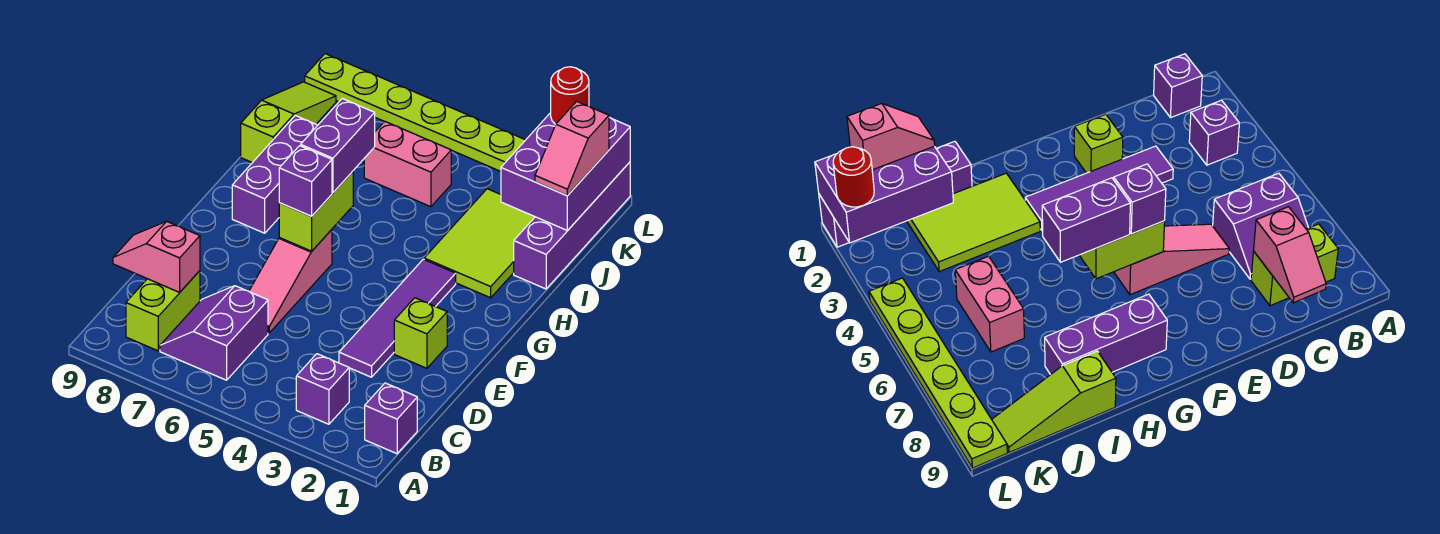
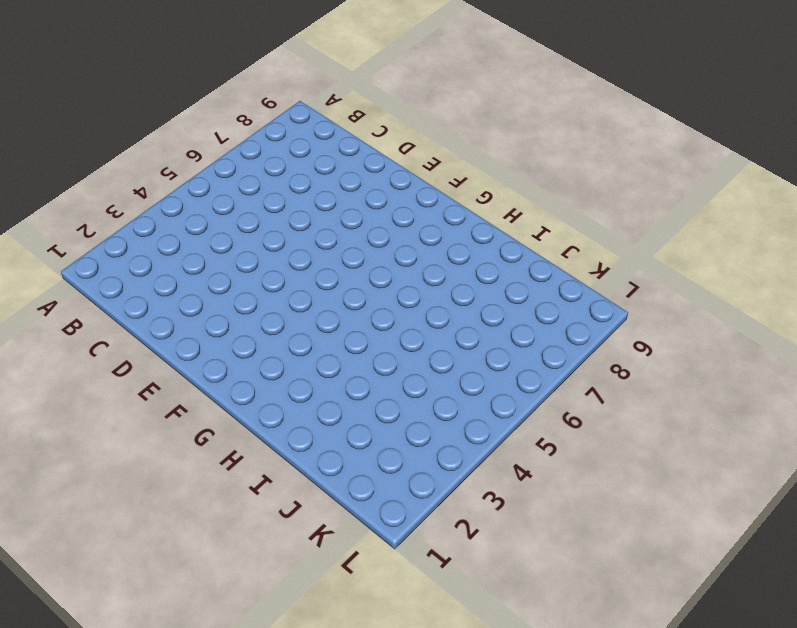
none -> purple 1x1 brick [365,383,417,454]
none -> purple 1x1 brick [296,354,349,424]
none -> purple 2x2 slope [160,286,268,380]

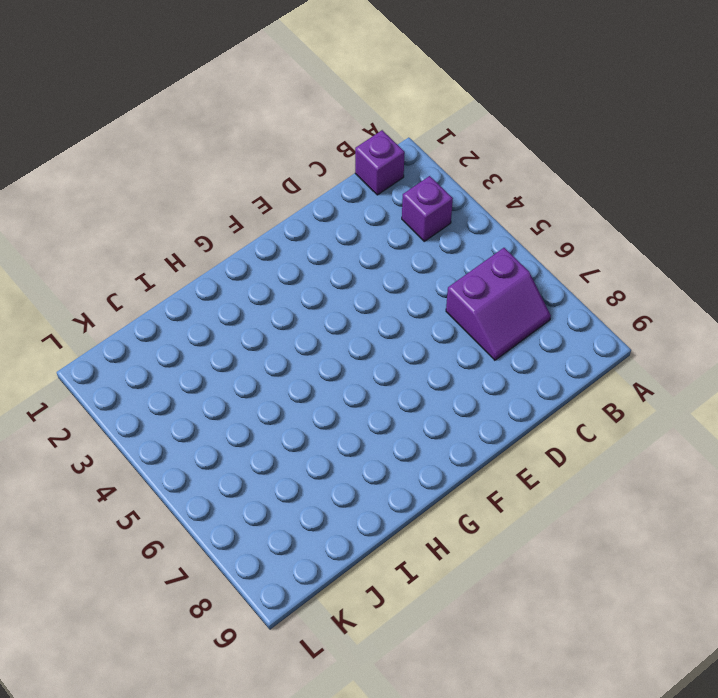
none -> lime 1x2 brick [126,271,200,351]
none -> purple 1x4 tile [339,259,456,377]
none -> pink 1x3 slope [249,230,332,333]

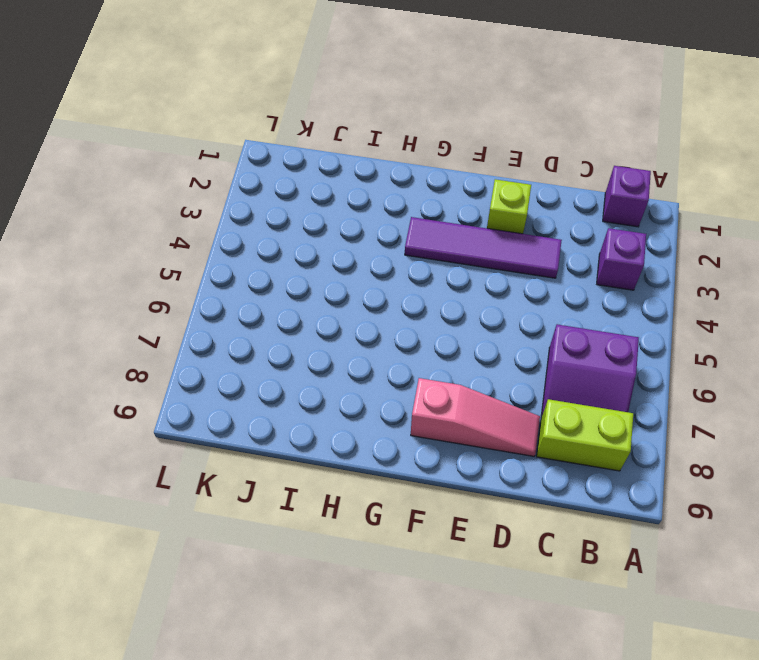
pink 1x3 slope [411,378,540,456] -> pink 1x3 slope moved to [249,230,332,333]
none -> purple 1x3 brick [232,116,318,233]
none -> lime 2x3 tile [424,189,535,298]
none -> purple 1x4 brick [514,162,630,289]

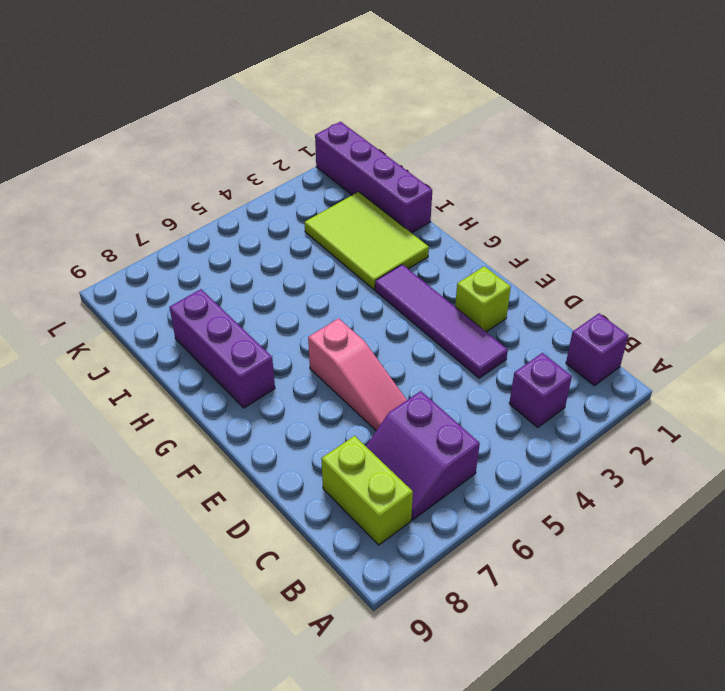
none -> lime 1x3 slope [241,82,336,163]
none -> pink 1x2 brick [364,121,451,207]
none -> lime 1x6 plate [305,54,525,171]

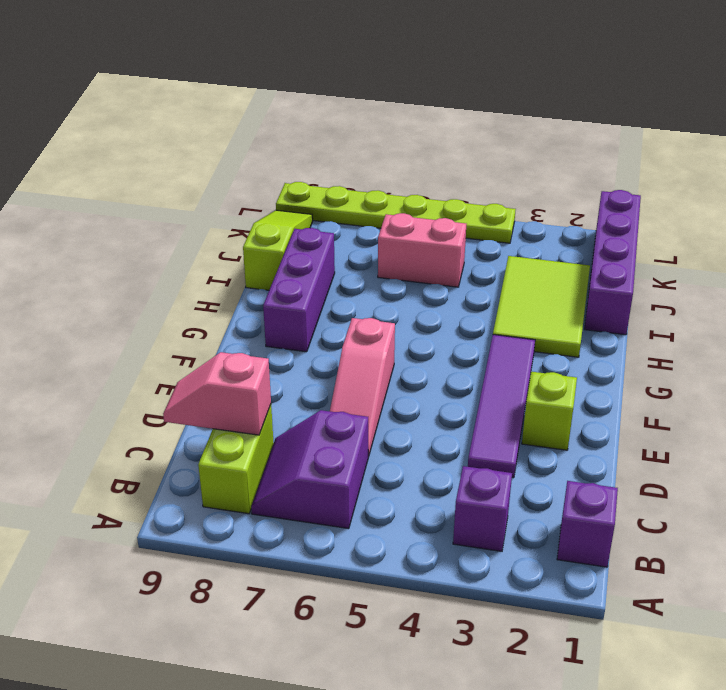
none -> lime 1x2 brick [279,171,353,251]
none -> purple 2x3 brick [501,113,630,231]
none -> purple 1x1 brick [279,146,332,216]

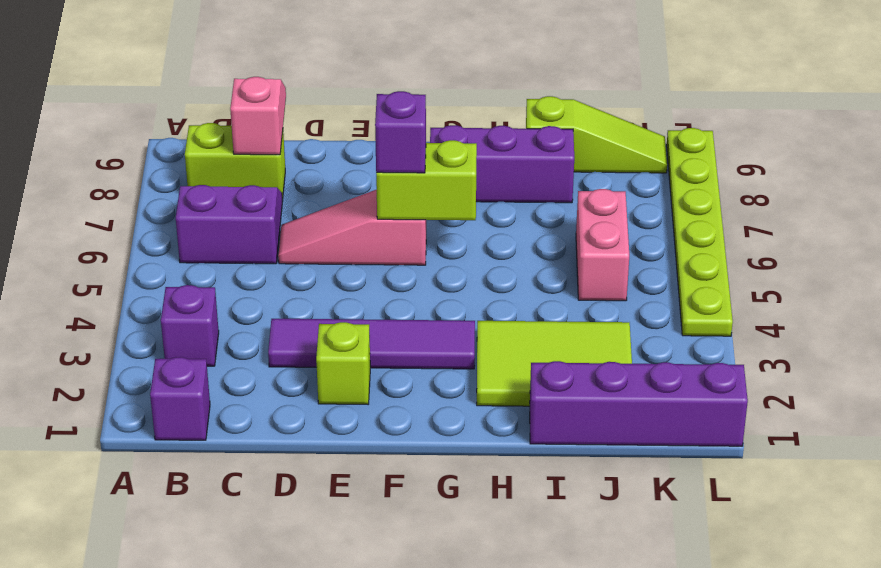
none -> purple 2x3 brick [501,113,630,231]
none -> purple 1x2 brick [301,99,375,193]
none -> pink 1x2 slope [535,101,609,196]

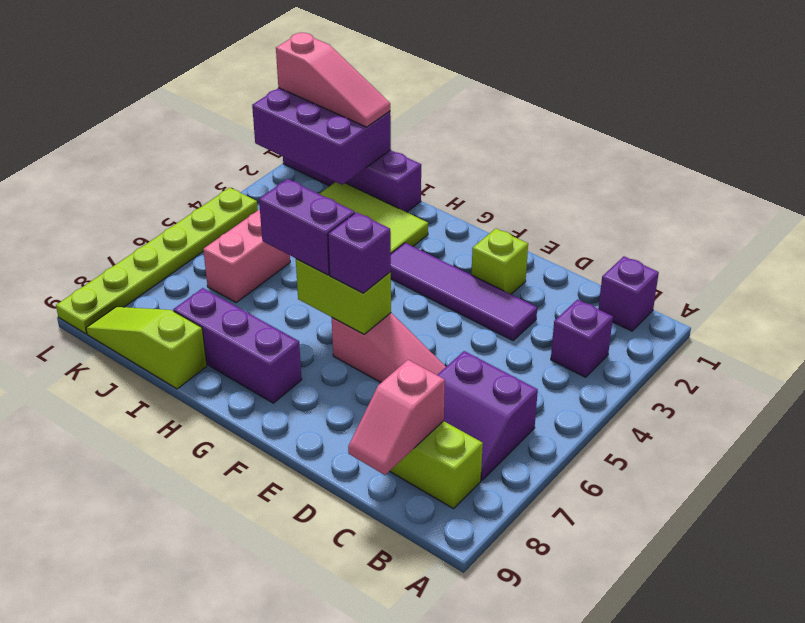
pink 1x3 slope [276,33,390,127] -> pink 1x2 slope [535,101,609,196]
none -> red 1x1 round brick [551,67,589,124]

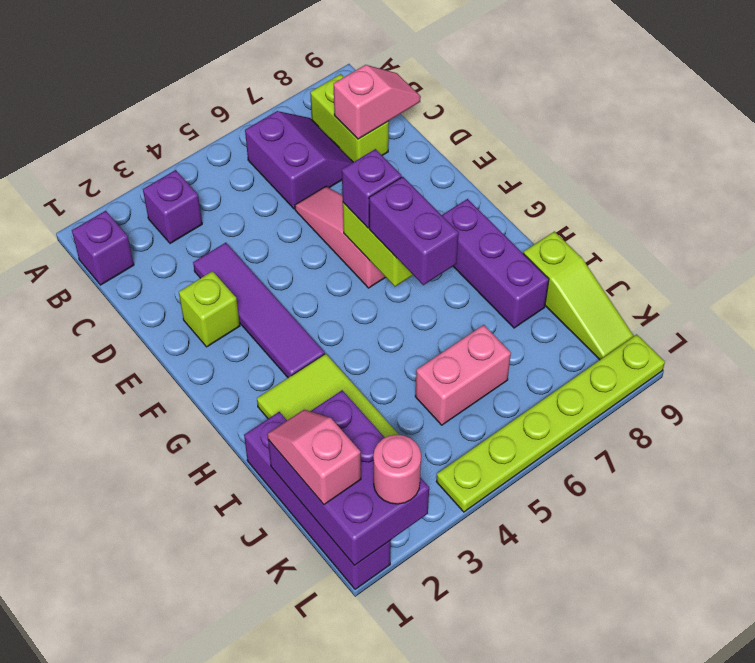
pink 1x1 round brick [373,435,421,504] -> red 1x1 round brick [551,67,589,124]

